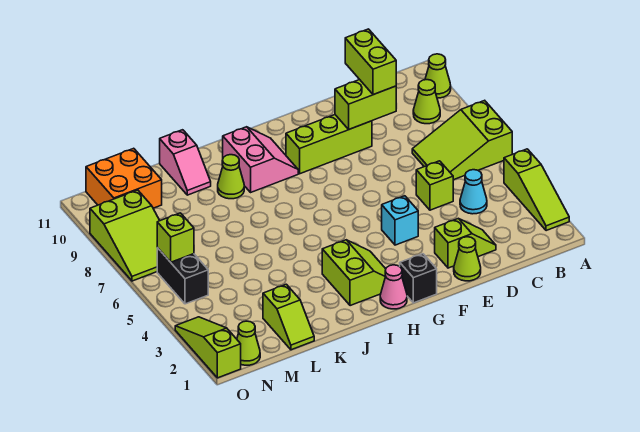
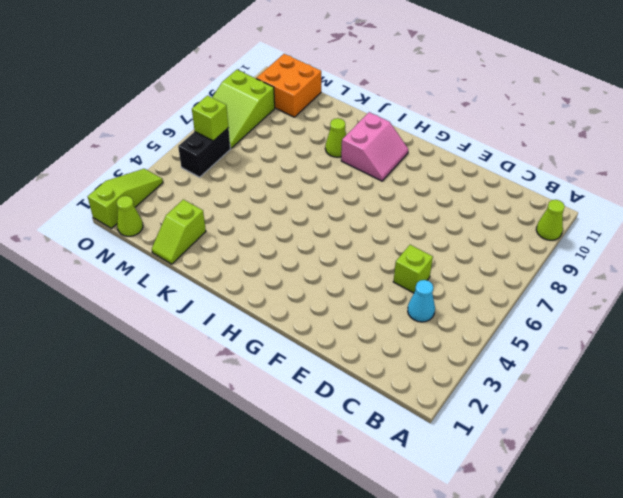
none -> lime 1x3 slope [504,149,569,231]
none -> lime 2x3 slope [412,100,512,180]
none -> lime 1x1 cone [413,80,440,124]

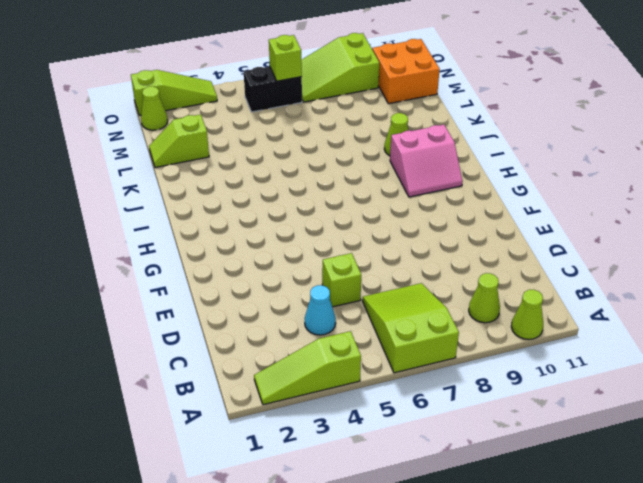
none -> lime 1x2 slope [435,218,496,268]
none -> lime 1x1 cone [454,237,481,281]
none -> lime 1x3 brick [286,115,372,174]

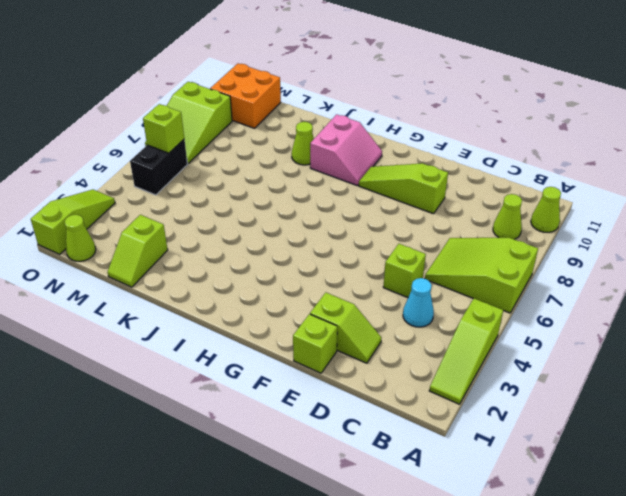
lime 1x1 brick [293,314,337,373] -> lime 1x1 cone [454,237,481,281]
lime 1x3 slope [359,163,448,214] -> lime 1x3 brick [286,115,372,174]
none -> cyan 1x1 brick [382,196,418,245]
none -> black 1x1 brick [400,254,437,303]
none -> pink 1x1 cone [380,265,407,309]

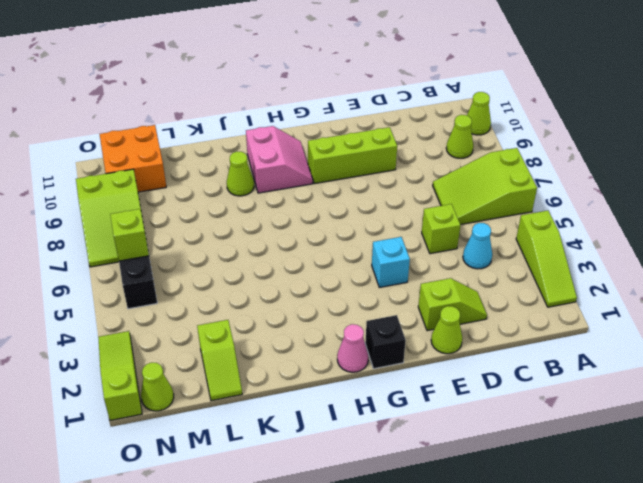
none -> lime 2x2 slope [322,240,386,306]
none -> pink 1x2 slope [160,130,211,195]
none -> lime 1x2 brick [335,80,396,130]

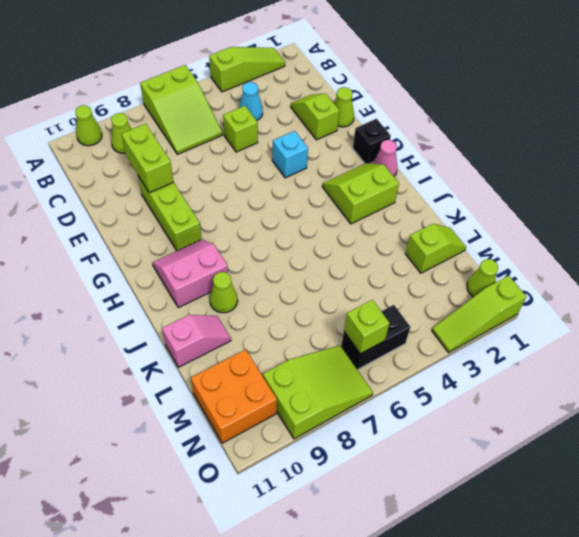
none -> lime 1x2 brick [345,29,396,95]

